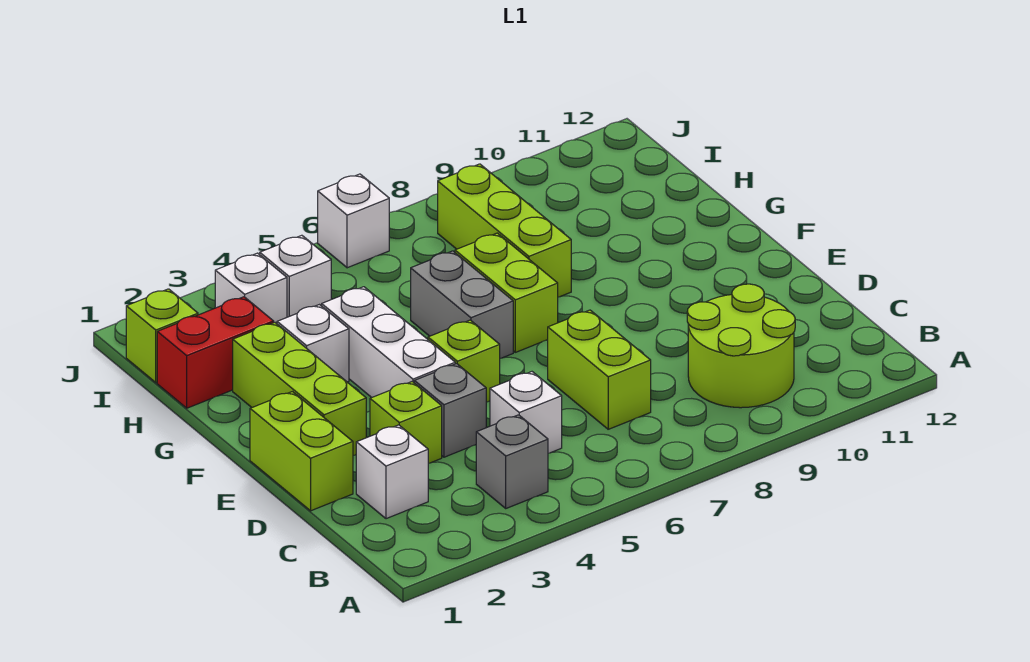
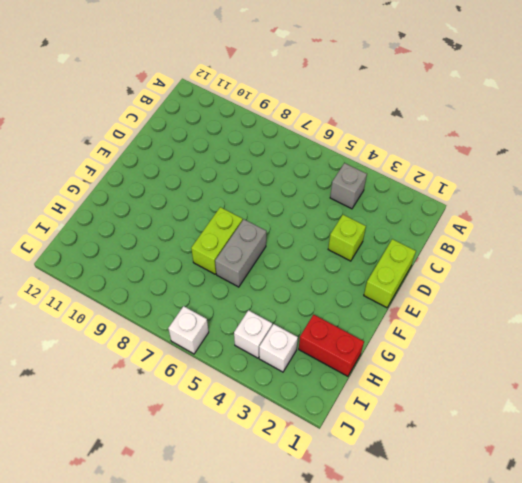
none -> lime 2x2 round brick [687,284,795,408]
none -> white 1x1 brick [356,425,428,519]
none -> white 1x1 brick [490,372,562,453]

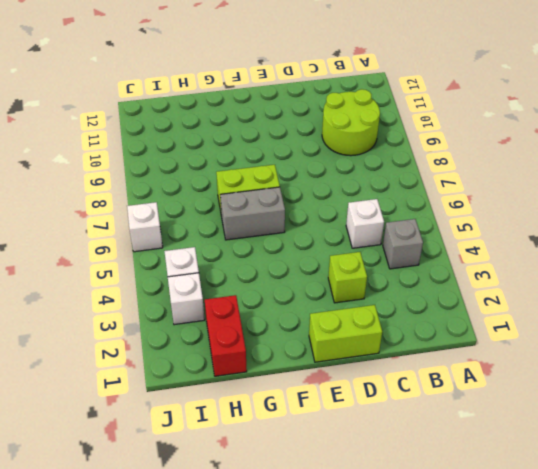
none -> white 1x1 brick [356,425,428,519]
none -> lime 1x2 brick [548,310,651,429]
none -> grey 1x1 brick [414,364,486,457]

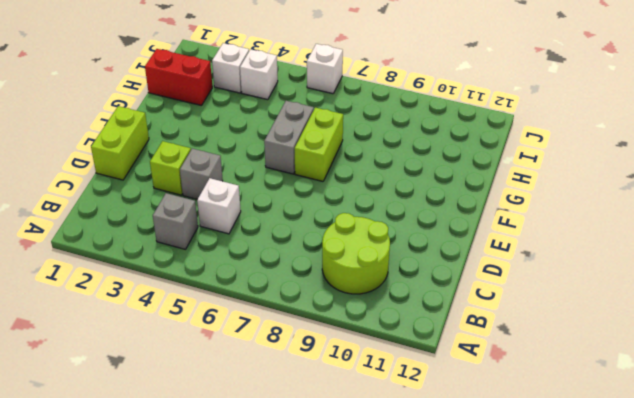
none -> white 1x1 brick [356,425,428,519]
none -> lime 1x2 brick [548,310,651,429]
none -> lime 1x3 brick [233,322,366,456]

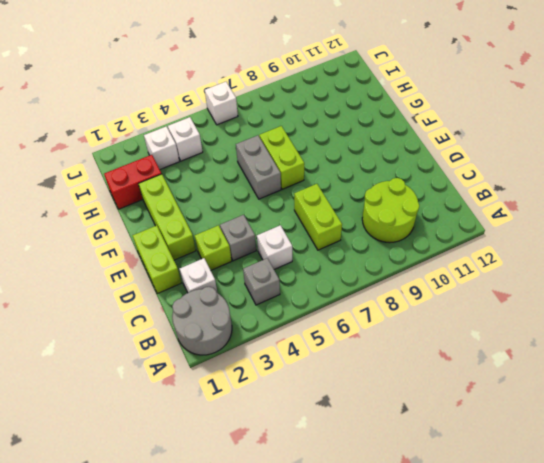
grey 2x2 round brick [172,287,232,355] -> none
none -> white 1x3 brick [322,287,455,398]
none -> lime 1x1 brick [428,320,500,402]
none -> white 1x1 brick [277,305,349,382]

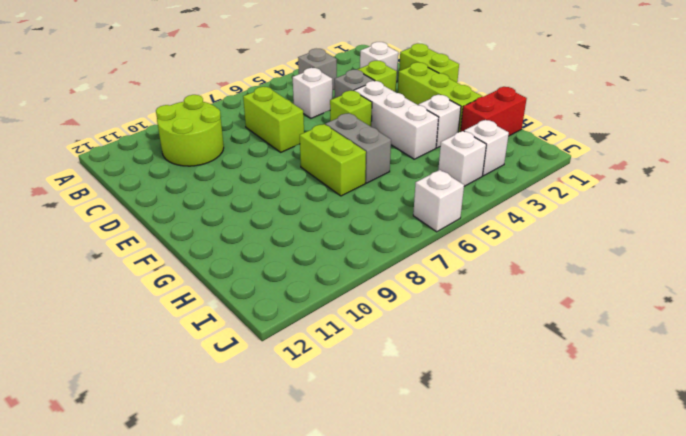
none -> lime 1x3 brick [438,164,571,297]
none -> lime 1x1 brick [126,289,198,383]

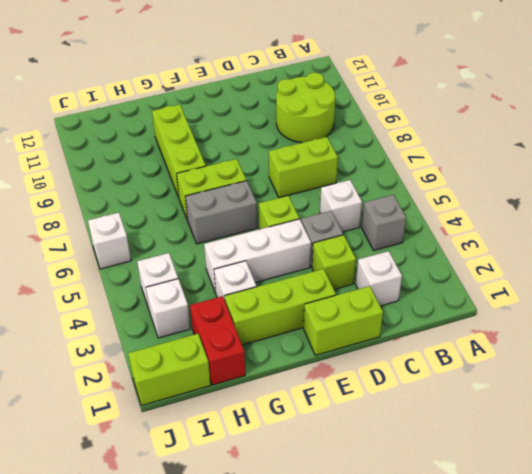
lime 1x3 brick [152,104,206,197] -> lime 1x3 brick turned to [438,164,571,297]
lime 1x2 brick [128,334,211,406] -> lime 1x1 brick [126,289,198,383]

